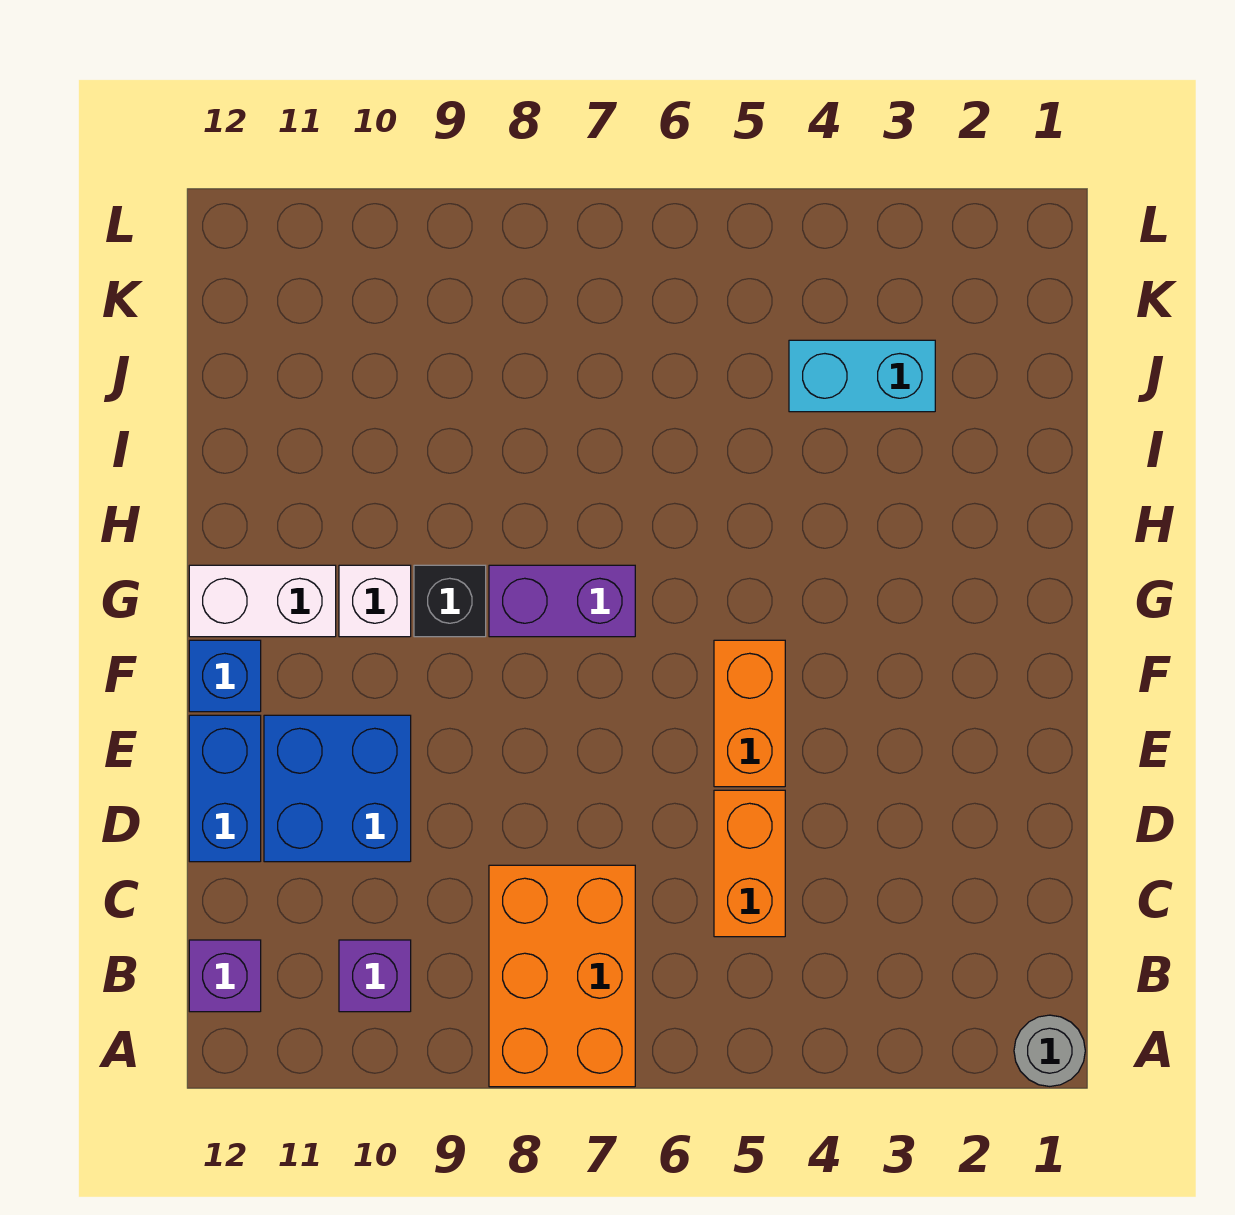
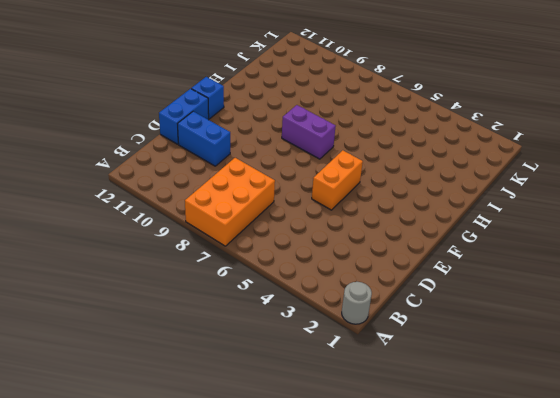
blue 1x2 brick [178,111,230,166] -> blue 2x2 brick [264,715,411,862]
none -> purple 1x1 brick [339,940,411,1012]
none -> purple 1x1 brick [189,940,261,1012]
none -> orange 1x2 brick [714,790,785,937]

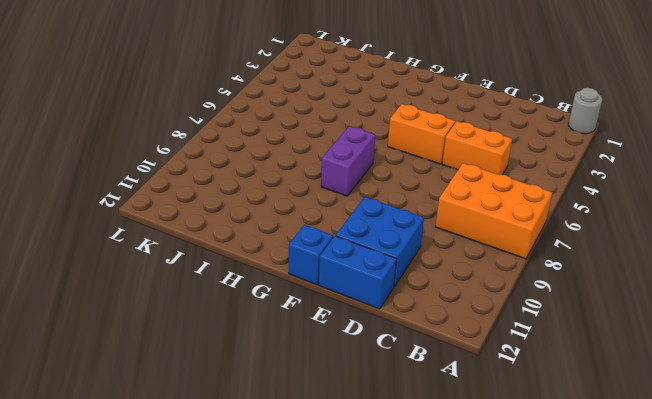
none -> purple 1x1 brick [339,940,411,1012]
none -> purple 1x1 brick [189,940,261,1012]
none -> black 1x1 brick [414,565,486,637]

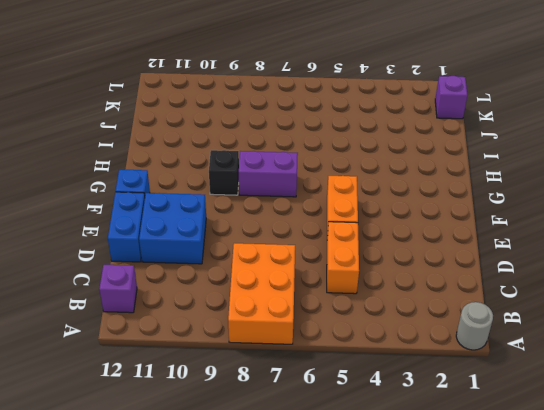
purple 1x1 brick [435,76,467,119] -> purple 1x1 brick moved to [339,940,411,1012]
none -> white 1x1 brick [339,565,411,637]
none -> white 1x2 brick [189,565,336,637]
none -> cyan 1x2 brick [789,340,935,412]

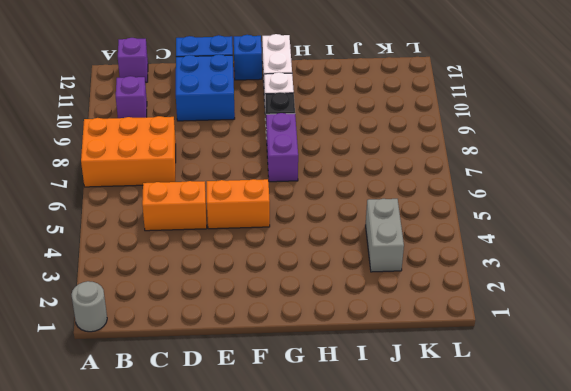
grey 1x2 brick [366,199,404,272] -> cyan 1x2 brick [789,340,935,412]

